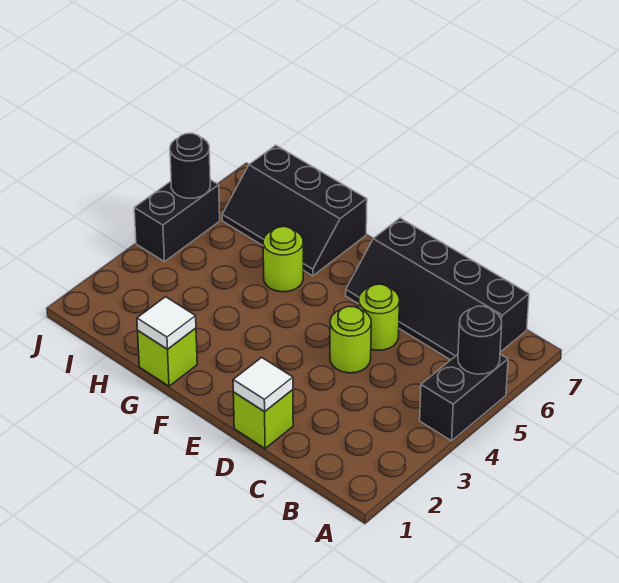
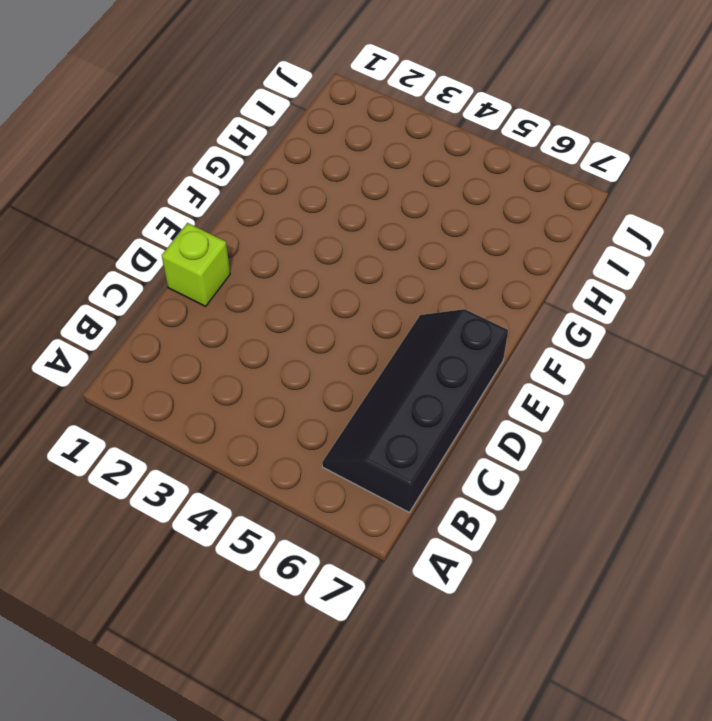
none -> black 1x2 brick [420,354,508,441]
none -> lime 1x1 round brick [330,307,371,373]
none -> lime 1x1 round brick [359,284,399,350]

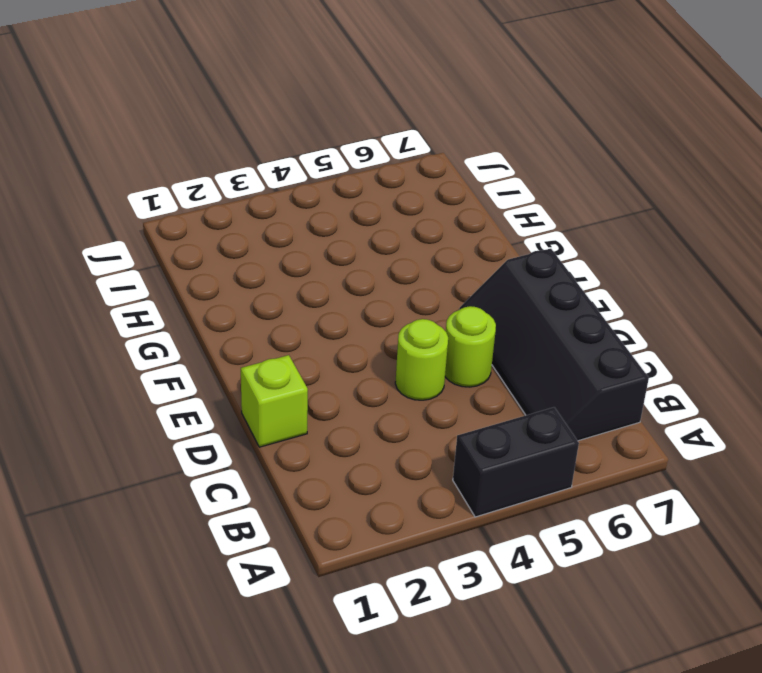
none -> lime 1x1 brick [138,328,197,386]
none -> lime 1x1 round brick [263,227,303,292]
none -> black 2x3 slope [222,145,367,276]

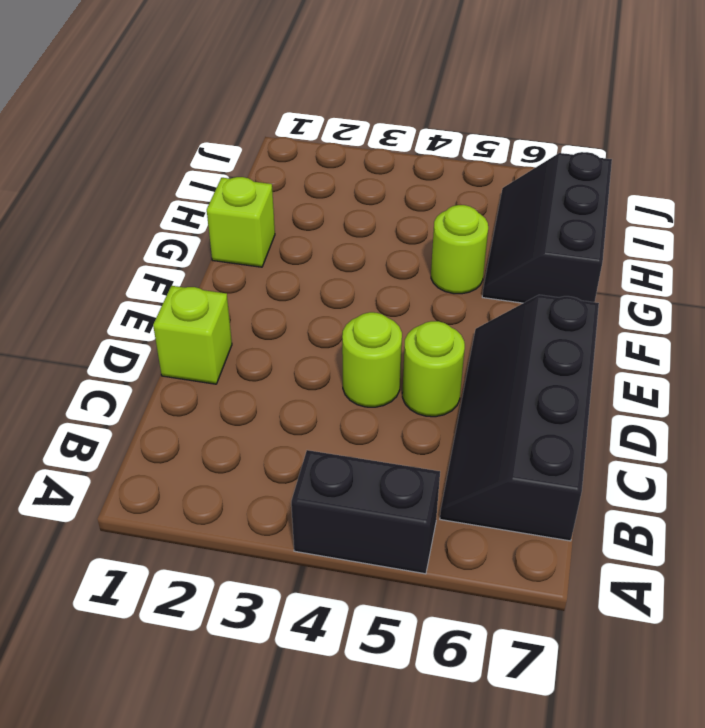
none -> black 1x2 brick [134,180,220,262]
none -> black 1x1 round brick [458,306,502,374]
none -> white 1x1 tile [233,357,293,412]

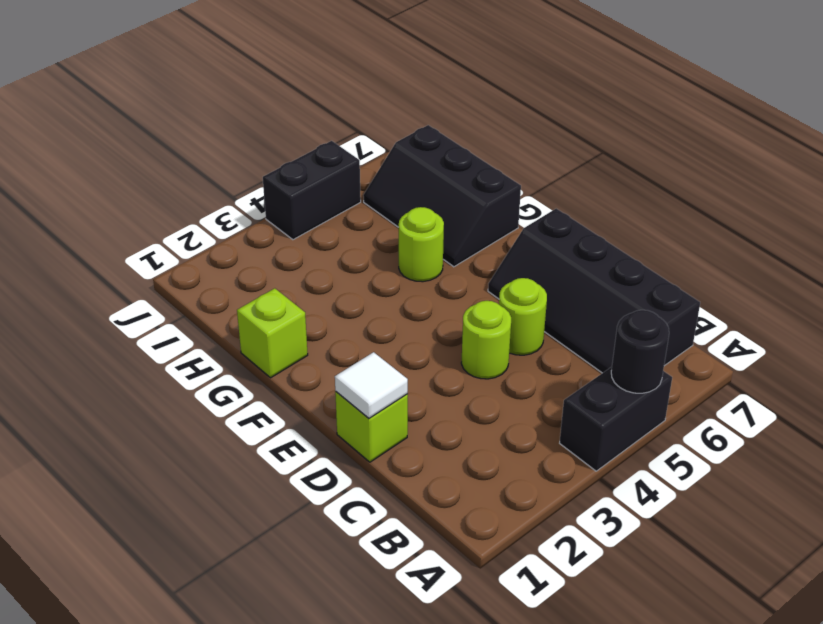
none -> white 1x1 tile [137,297,196,349]
none -> black 1x1 round brick [170,133,210,198]

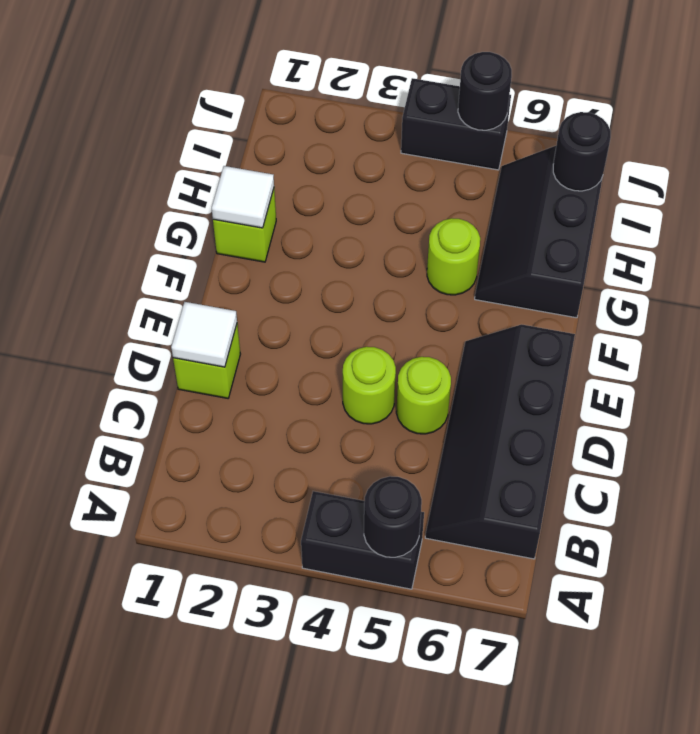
black 1x1 round brick [553,112,611,191] -> none

